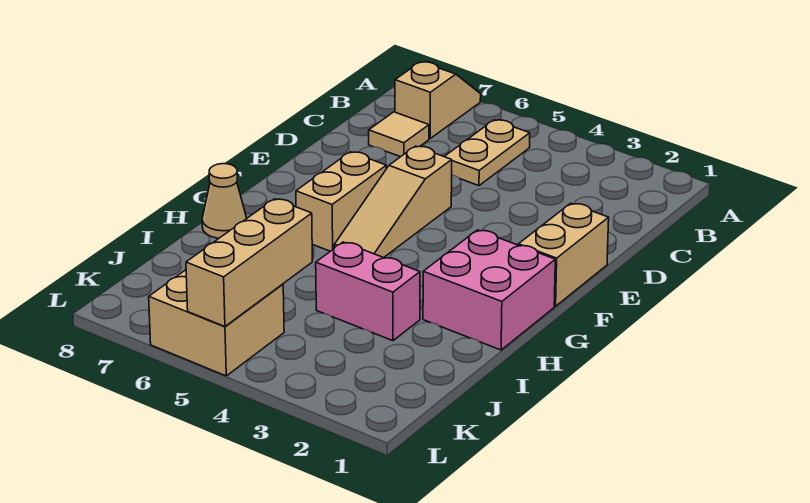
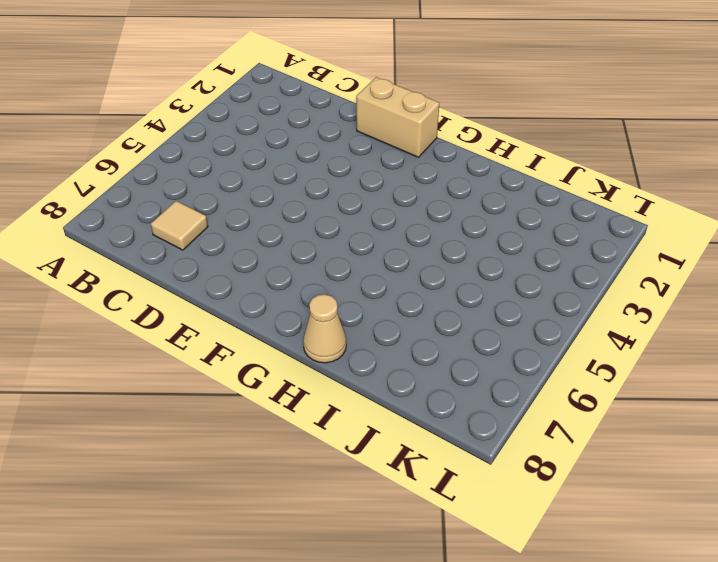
none -> tan 1x2 slope [395,62,481,139]
none -> tan 1x2 plate [444,120,530,186]

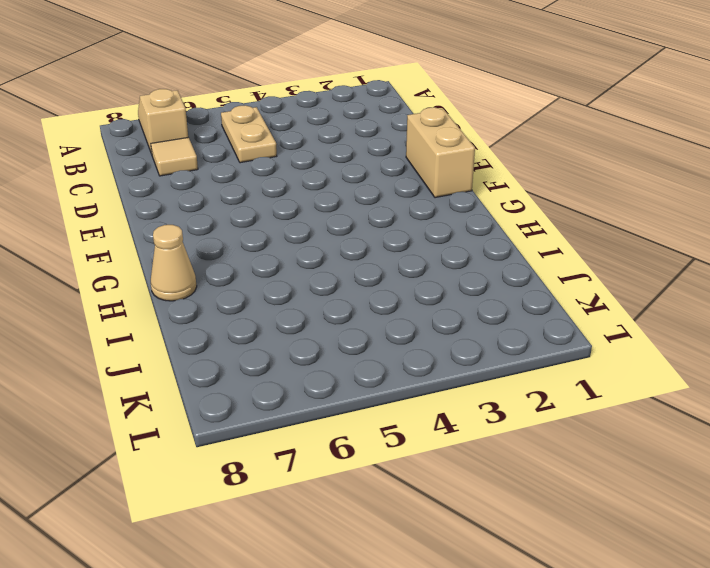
none -> tan 1x3 slope [334,146,452,258]
none -> tan 1x2 brick [296,152,386,251]

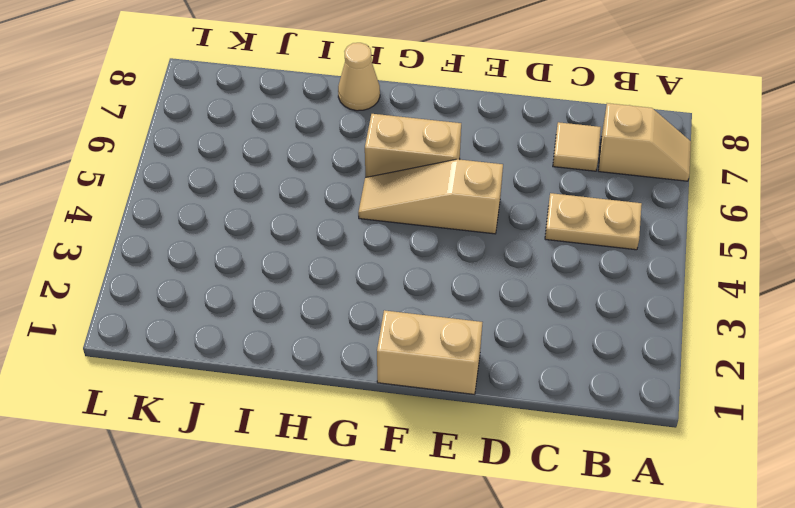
none -> pink 2x2 brick [423,230,555,350]
none -> pink 1x2 brick [316,242,420,341]

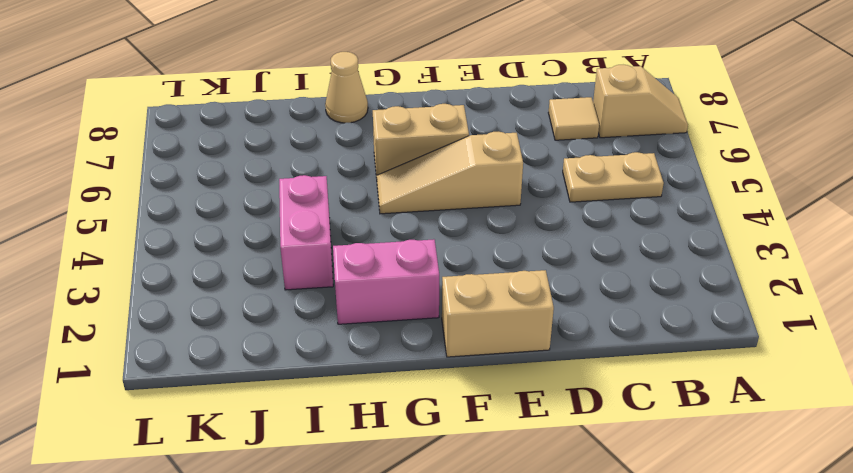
pink 1x2 brick [333,239,439,324] -> pink 2x2 brick [423,230,555,350]
none -> tan 2x2 brick [149,270,284,376]
none -> tan 1x3 brick [186,199,312,326]

